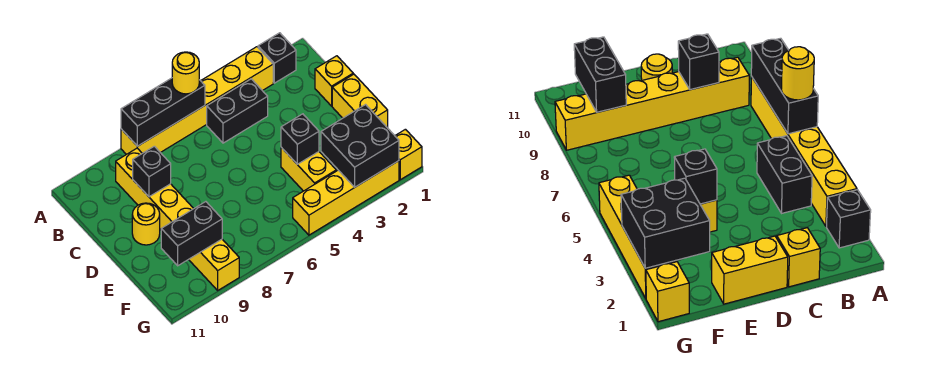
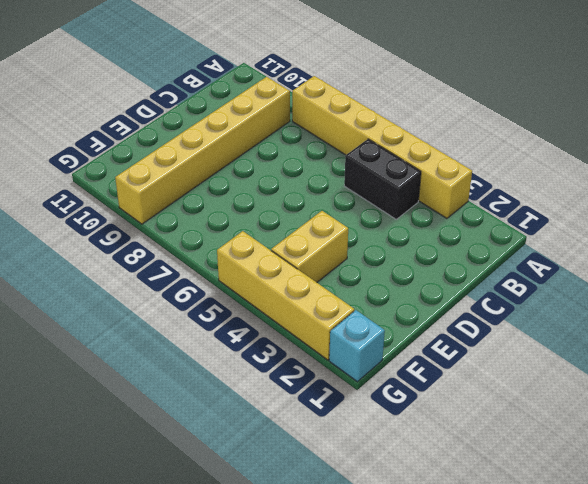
cyan 1x1 brick [329,310,385,382] -> yellow 1x1 brick [395,129,422,180]
none -> black 1x1 brick [258,33,296,83]
none -> yellow 1x1 brick [315,56,353,106]
none -> yellow 1x2 brick [332,74,388,128]

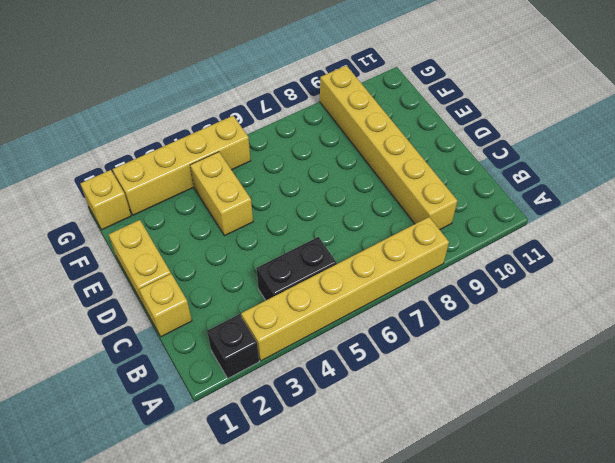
none -> yellow 1x1 round brick [132,203,160,245]
none -> black 1x3 brick [121,78,205,146]
none -> black 1x1 brick [133,146,171,197]

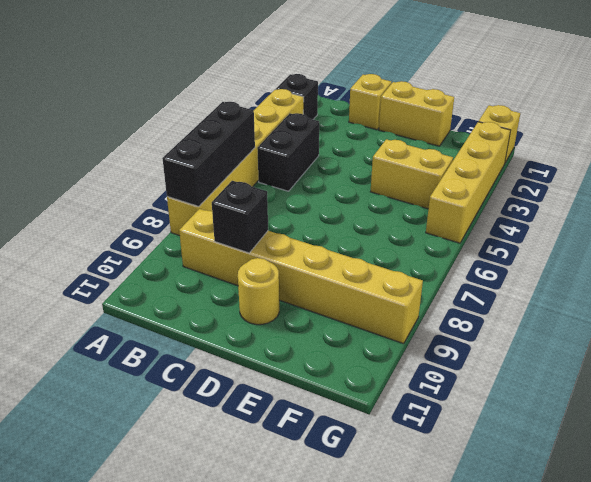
none -> black 1x1 brick [281,114,319,164]
none -> black 2x2 brick [321,105,399,187]
none -> black 1x2 brick [161,202,222,266]

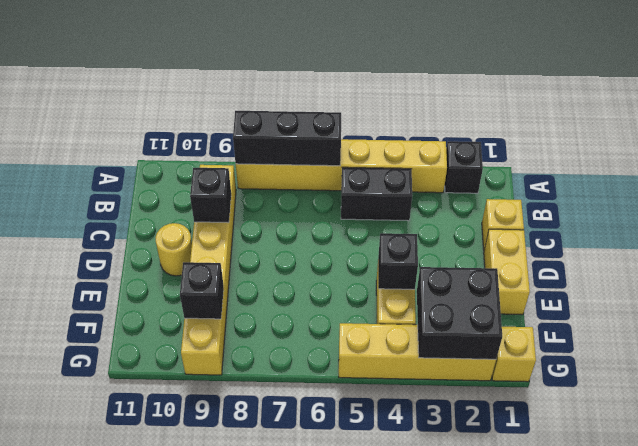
black 1x1 brick [180,262,224,319] -> black 1x2 brick [161,202,222,266]
none -> yellow 1x1 round brick [172,52,199,94]

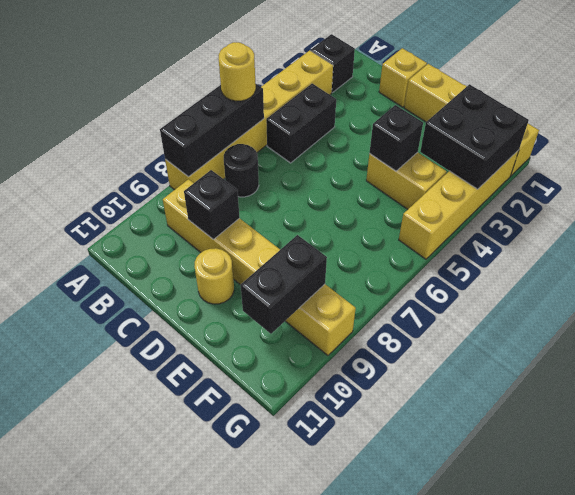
black 1x1 round brick [224,144,259,197] -> none

